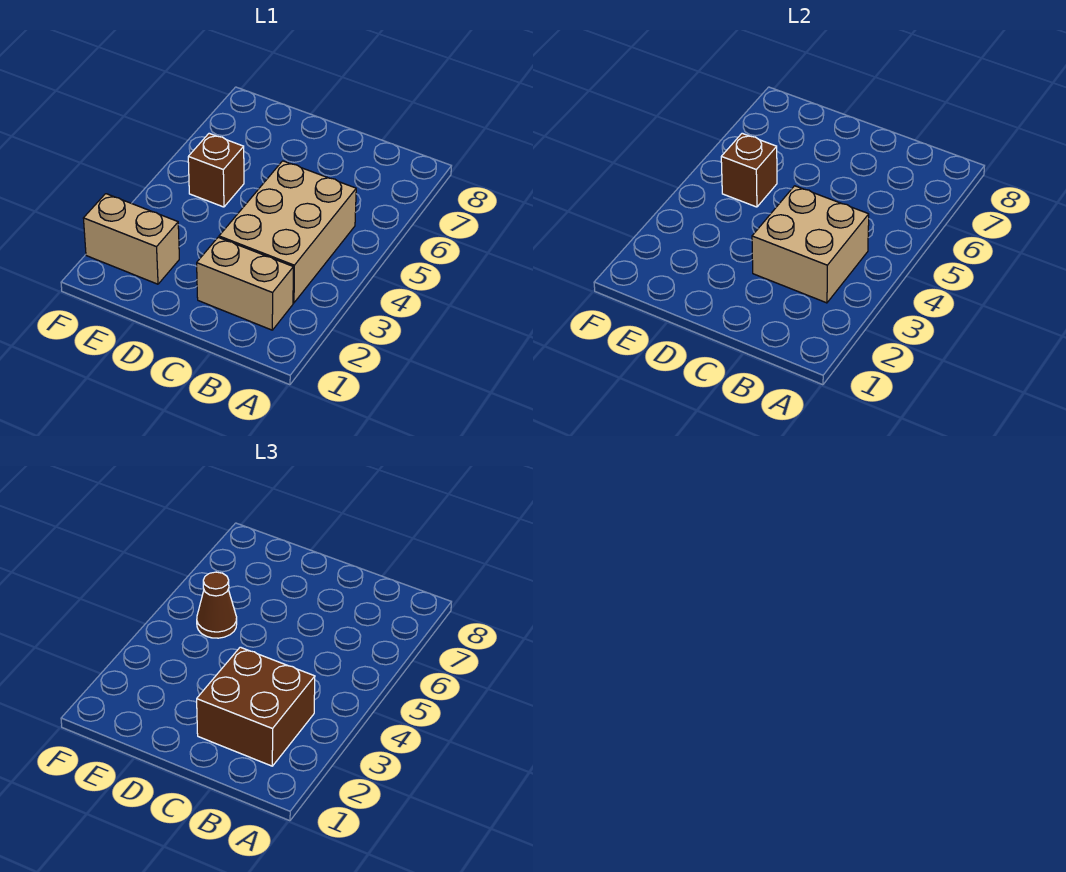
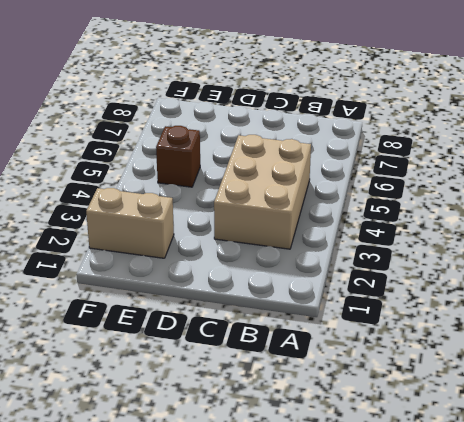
none -> tan 1x2 brick [197,237,293,330]
none -> tan 2x2 brick [752,186,869,303]

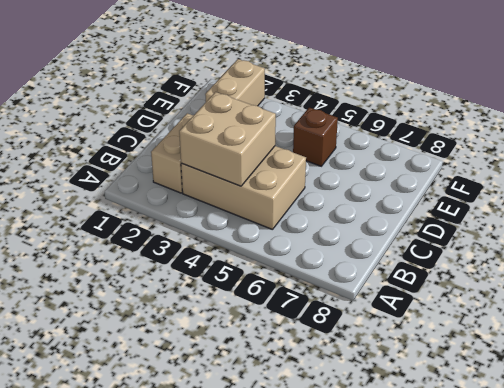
none -> brown 1x1 brick [721,133,777,207]
none -> brown 2x2 brick [197,647,315,766]

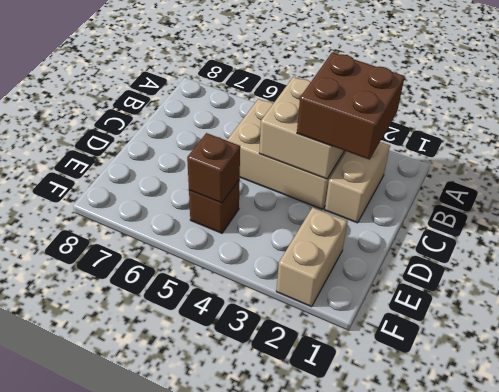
none -> brown 1x1 cone [197,572,237,638]

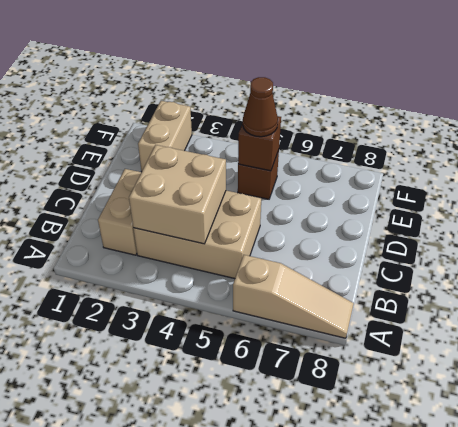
tan 1x3 slope [233,255,354,338] -> none
none -> brown 2x2 brick [197,647,315,766]

